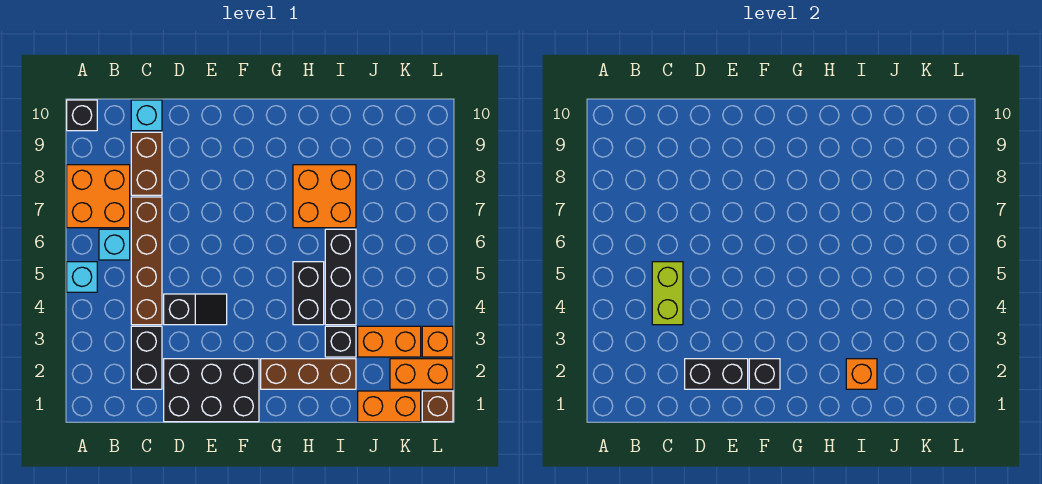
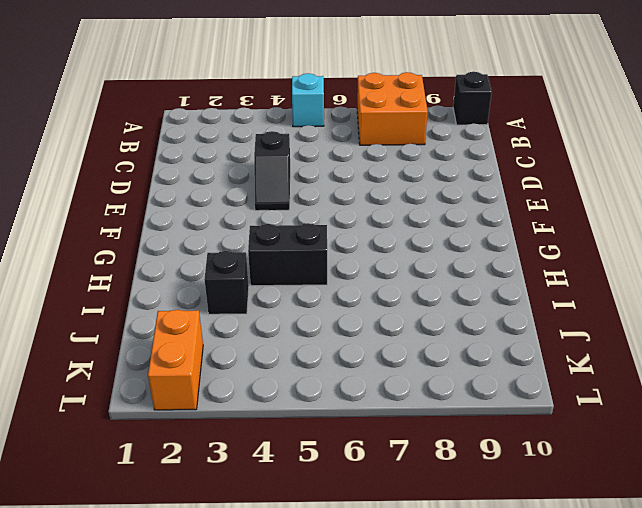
none -> cyan 1x1 brick [99,229,130,260]
none -> black 1x2 brick [131,326,162,389]
none -> brown 1x4 brick [131,197,162,325]

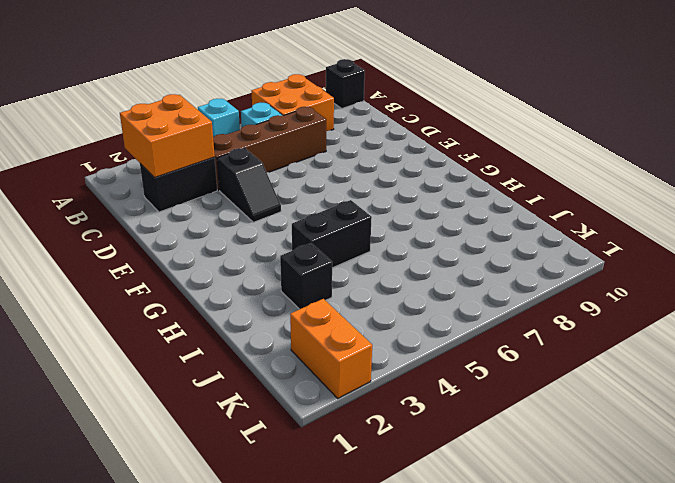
orange 2x2 brick [120,94,215,178] -> orange 2x2 brick moved to [293,165,356,228]
none -> brown 1x2 brick [131,132,162,195]
none -> cyan 1x1 brick [131,100,162,131]
none -> black 2x3 brick [164,359,259,422]

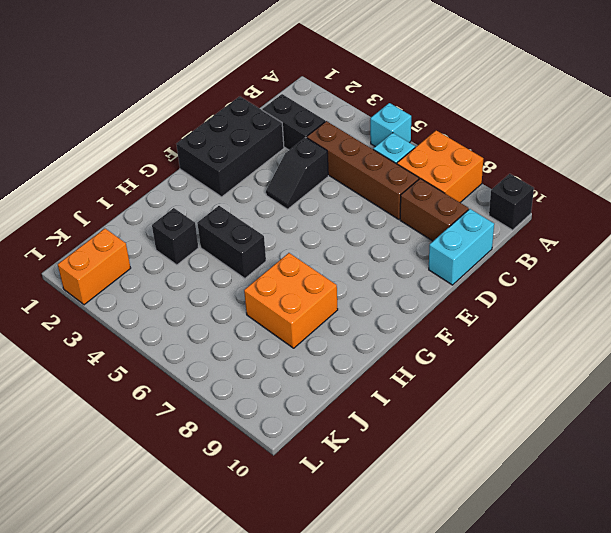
cyan 1x2 brick [429,209,494,285] -> cyan 1x1 brick [131,100,162,131]
none -> brown 1x3 brick [261,359,356,389]
none -> black 1x3 brick [325,229,356,325]
none -> orange 1x2 brick [358,391,421,422]

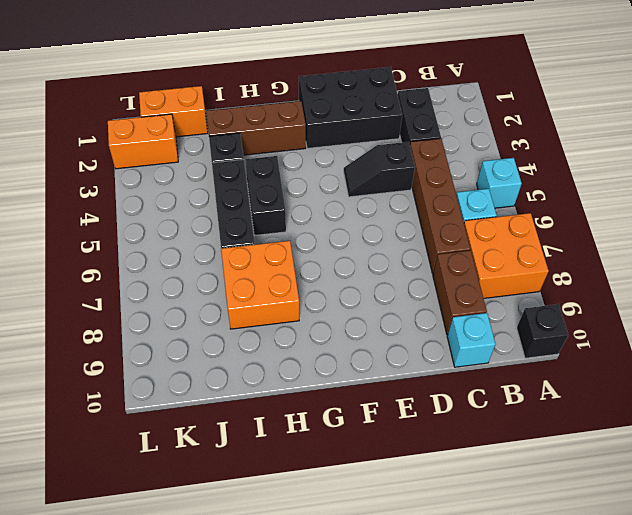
none -> orange 1x2 brick [358,326,421,357]
none -> brown 1x1 brick [422,391,453,422]
none -> orange 1x1 brick [422,326,453,357]

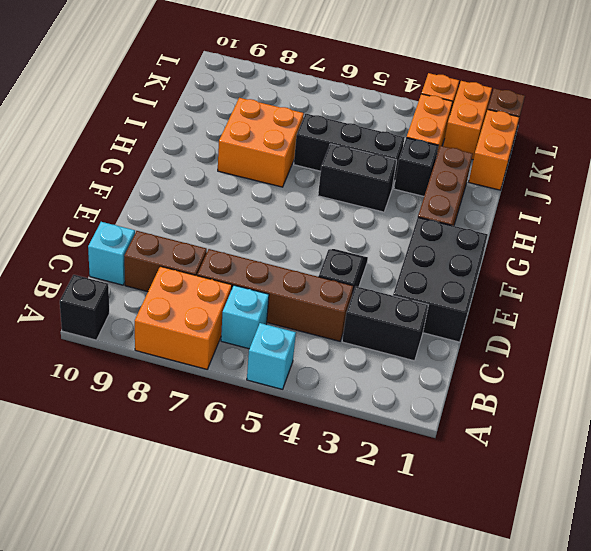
none -> lime 1x2 brick [652,262,683,325]
none -> black 1x2 brick [685,359,748,389]
none -> black 1x1 brick [749,359,780,389]

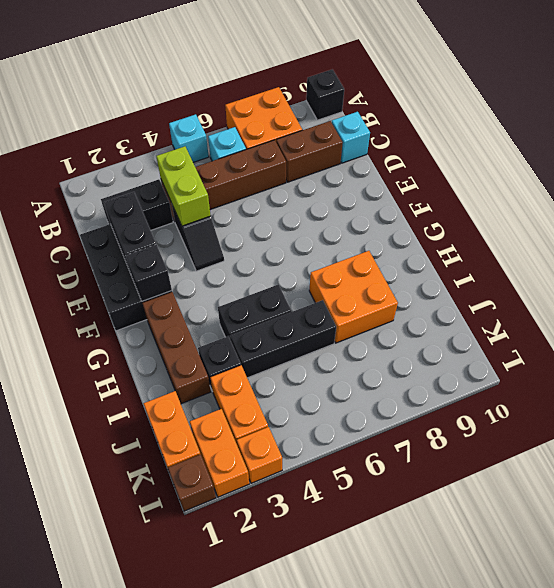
lime 1x2 brick [156,146,211,226] -> lime 1x2 brick turned to [652,262,683,325]
none -> orange 1x1 brick [846,359,877,389]

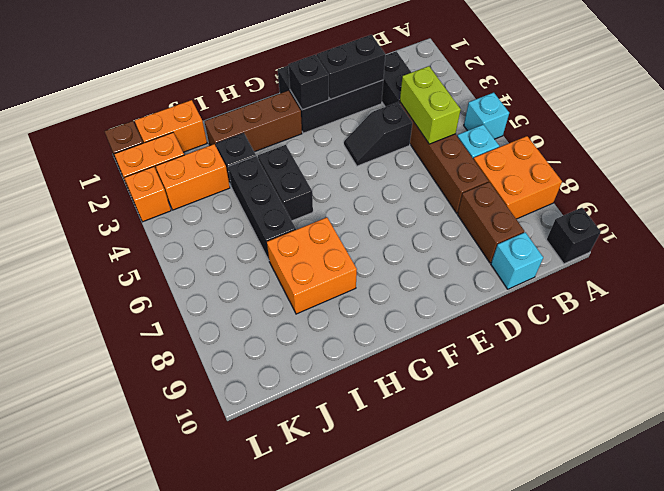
none -> orange 1x1 brick [846,359,877,389]

